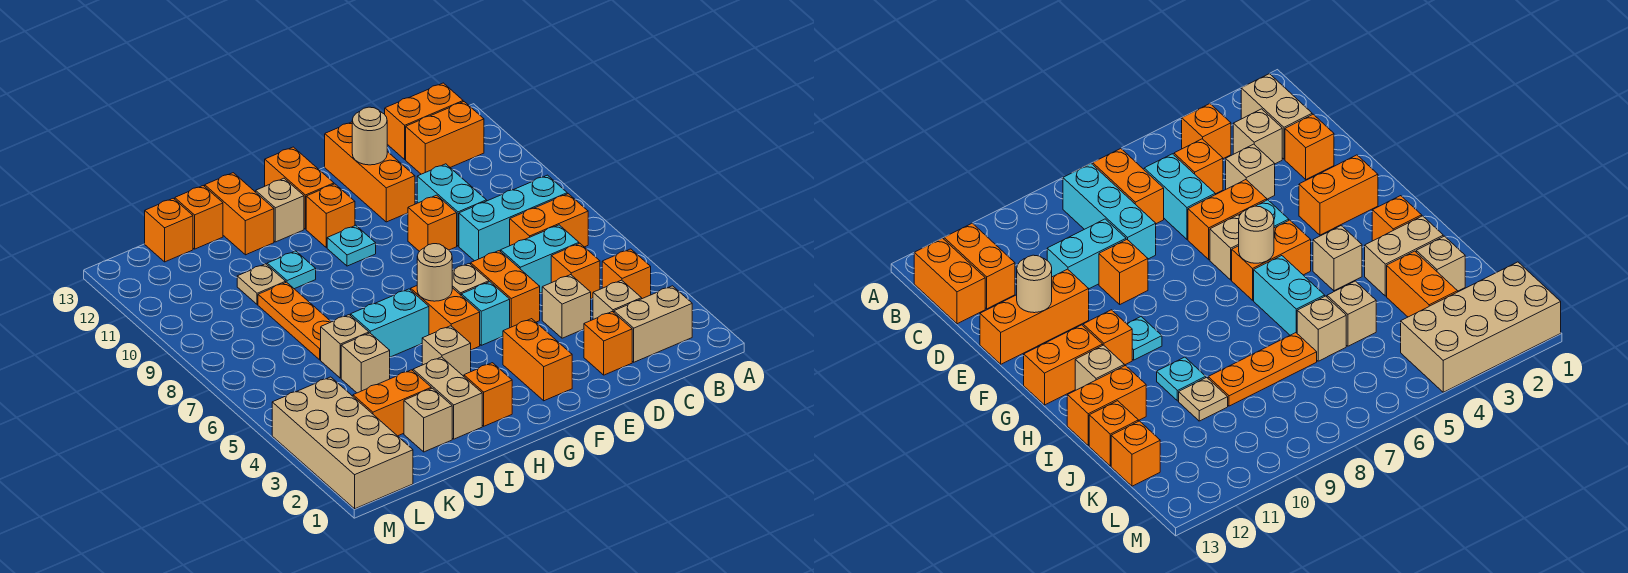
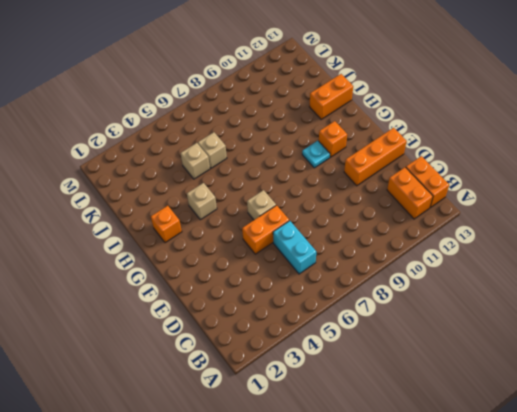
none -> tan 1x2 brick [614,286,692,362]
none -> orange 1x1 brick [602,249,651,299]
none -> orange 1x2 brick [510,194,588,247]
none -> cyan 1x3 brick [459,175,567,261]

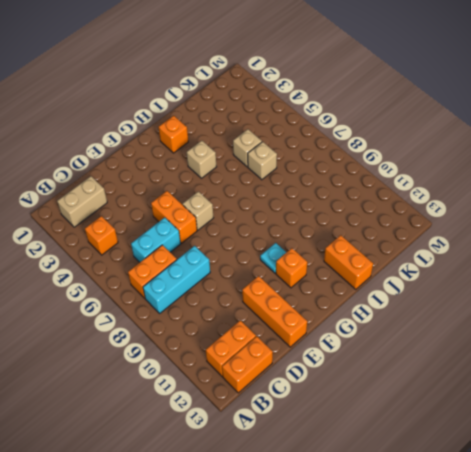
none -> tan 1x1 brick [593,280,642,319]
none -> orange 1x1 brick [551,243,600,299]
none -> orange 1x1 brick [584,312,632,375]
none -> tan 1x1 brick [542,275,591,338]

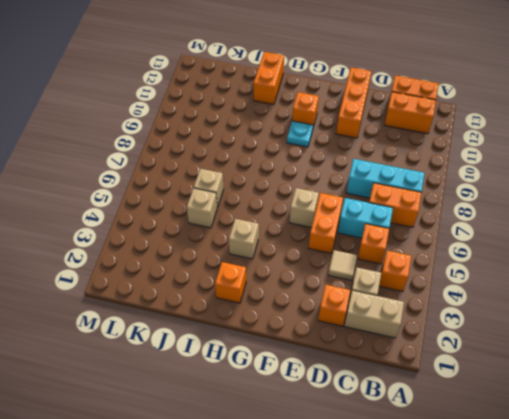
tan 1x1 tile [328,250,357,280] -> tan 1x1 brick [542,275,591,338]
none -> cyan 1x2 brick [417,164,487,246]
none -> orange 1x1 brick [408,195,457,251]
none -> orange 1x2 brick [503,319,572,401]
none -> cyan 1x1 brick [461,282,510,345]

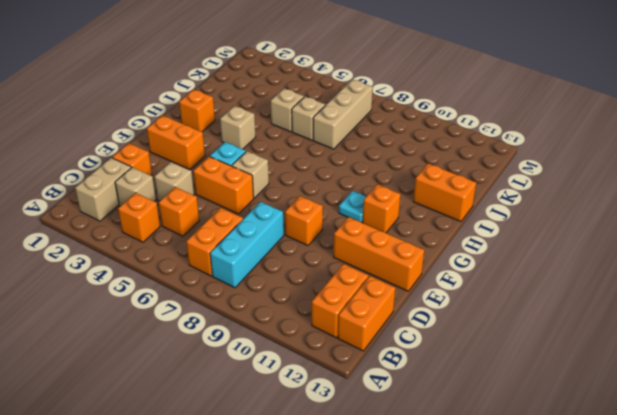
tan 1x3 brick [313,79,373,149] -> orange 1x3 plate [258,282,331,360]
none -> cyan 1x2 brick [501,225,579,293]
none -> cyan 1x2 brick [417,164,487,246]
none -> orange 1x2 brick [411,286,480,350]
none -> orange 1x2 brick [265,147,334,229]

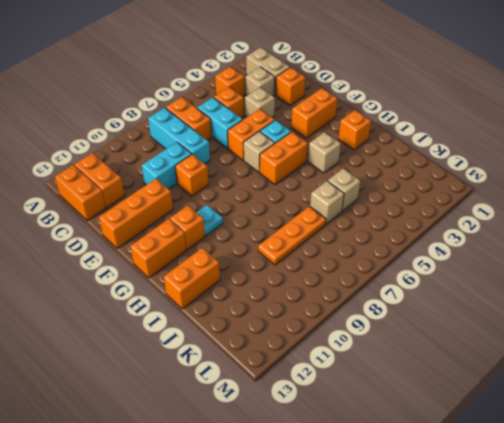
none -> cyan 1x2 brick [351,289,429,357]
none -> tan 1x1 brick [256,178,304,242]
none -> tan 1x2 brick [413,357,482,439]
none -> cyan 1x1 plate [267,251,316,289]

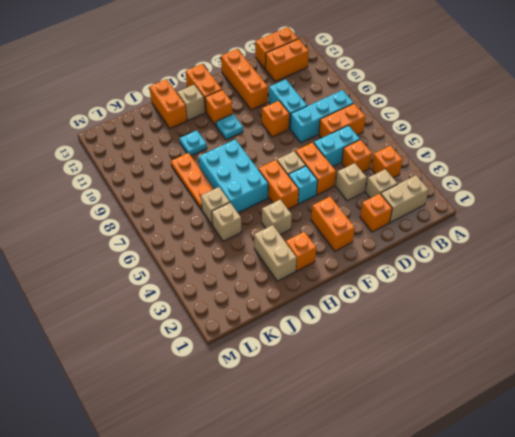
cyan 2x3 brick [199,139,268,213] -> cyan 1x2 brick [351,289,429,357]
none -> tan 1x1 brick [404,388,452,452]
none -> orange 1x2 brick [353,370,431,436]
none -> tan 1x1 plate [237,264,286,304]
none -> orange 1x1 brick [175,186,223,249]

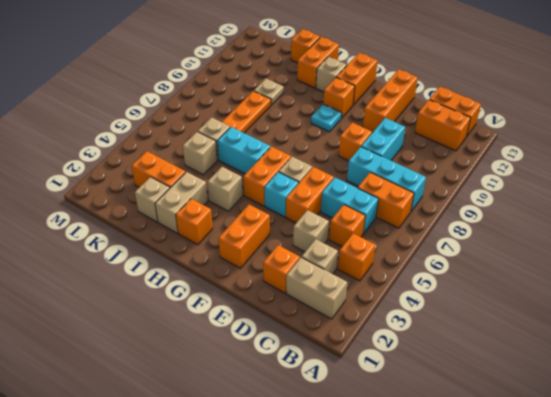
none -> cyan 1x1 plate [267,251,316,289]
none -> orange 1x1 brick [145,198,193,262]
none -> tan 2x4 brick [272,377,413,509]
none -> tan 1x1 round brick [352,107,387,165]

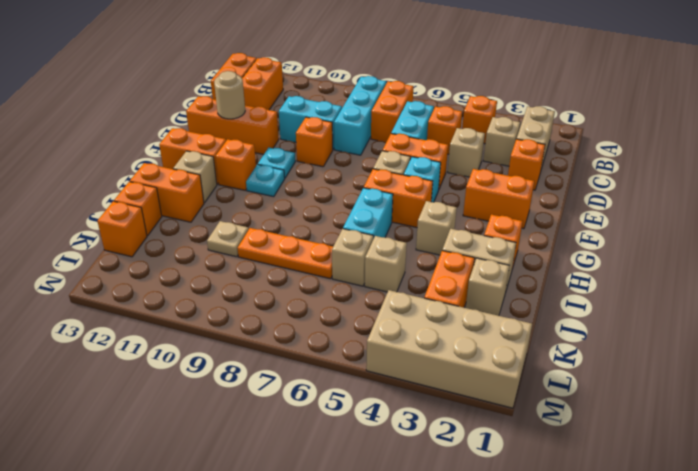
cyan 1x1 plate [258,148,295,178] -> cyan 1x1 plate moved to [267,251,316,289]
none -> tan 1x1 round brick [417,244,452,301]

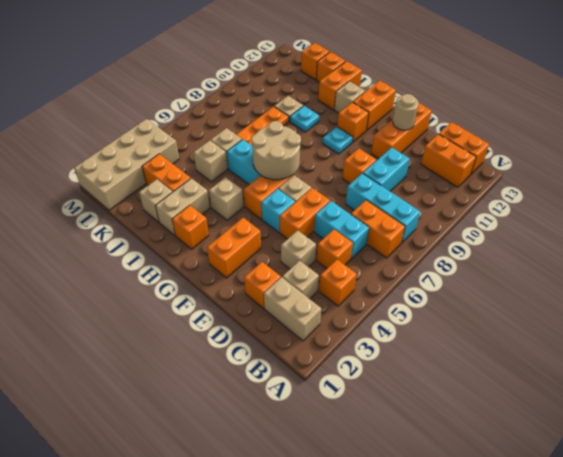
tan 2x2 round brick [252,121,301,180] -> tan 1x1 round brick [417,244,452,301]

